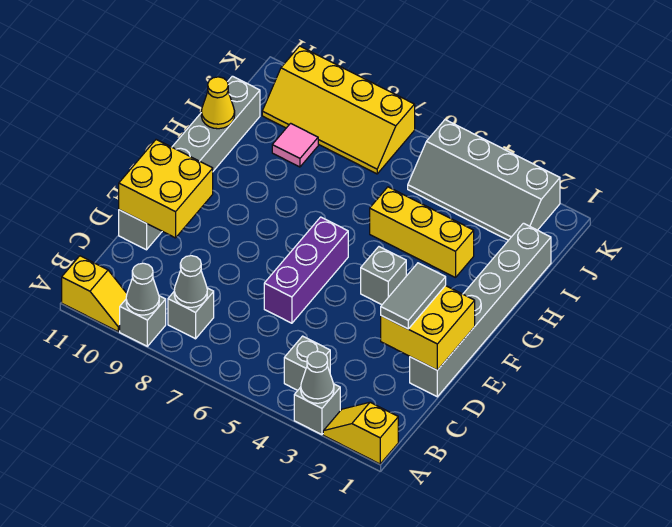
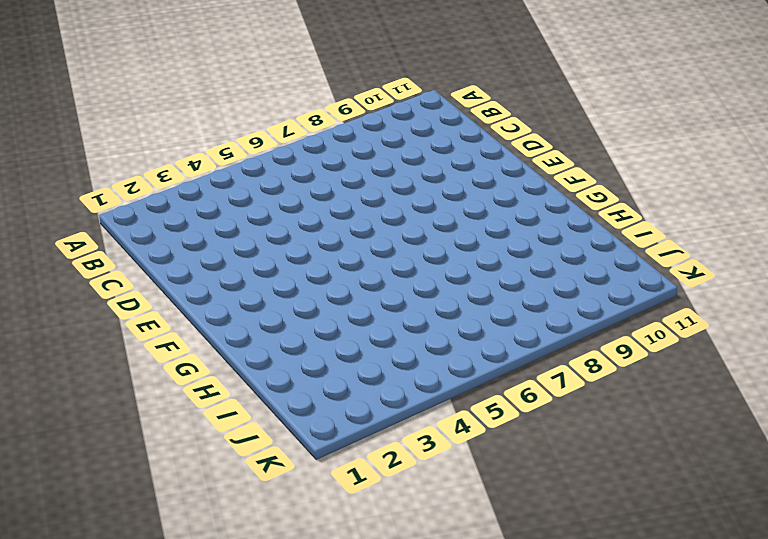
none -> yellow 1x2 slope [323,402,398,464]
none -> grey 1x1 brick [294,384,340,435]
none -> grey 1x1 brick [120,296,166,346]

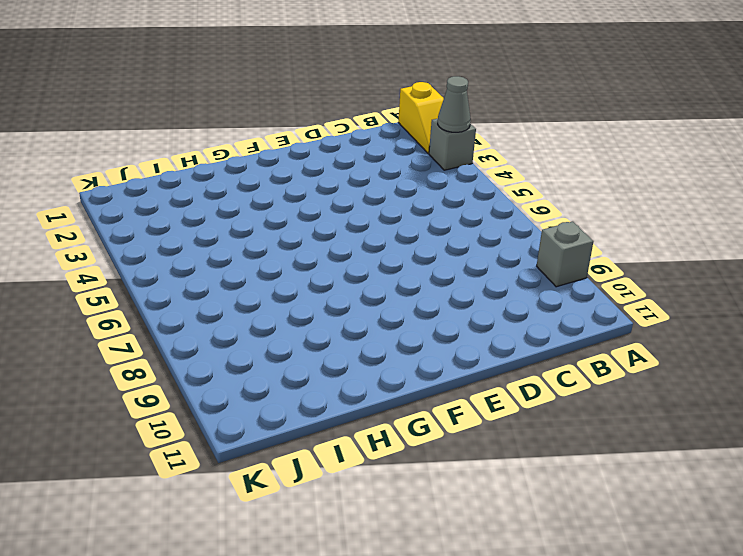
none -> yellow 1x2 slope [62,256,127,332]
none -> grey 1x1 brick [284,336,330,390]
none -> grey 1x1 brick [168,288,214,339]

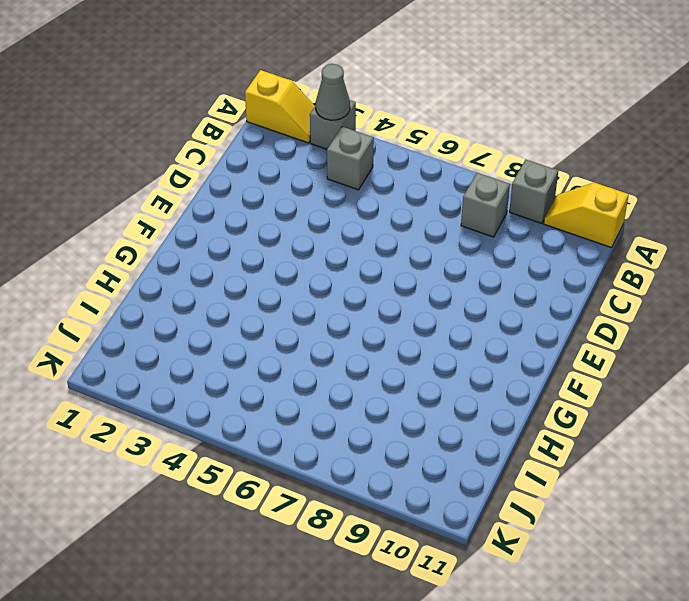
none -> grey 1x6 brick [410,223,551,397]
none -> purple 1x3 brick [264,217,348,323]
none -> grey 1x6 brick [119,76,260,250]

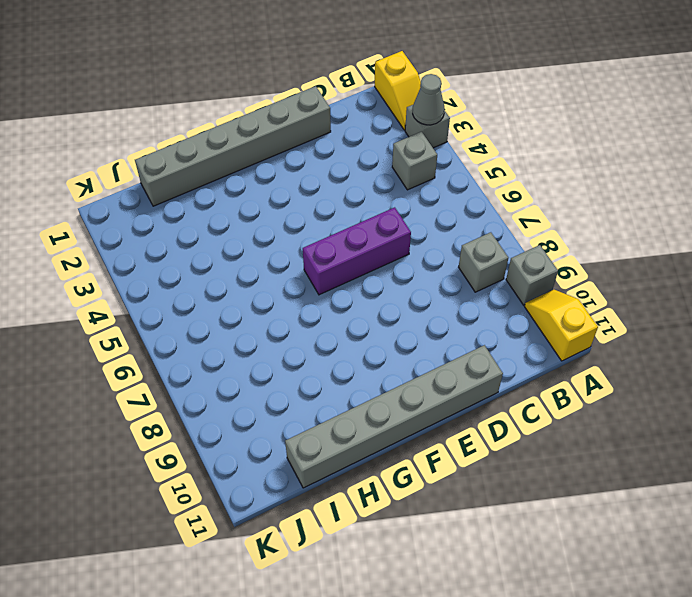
none -> grey 1x1 brick [361,247,406,305]
none -> yellow 1x3 brick [370,187,474,278]
none -> pink 1x1 tile [272,123,318,167]

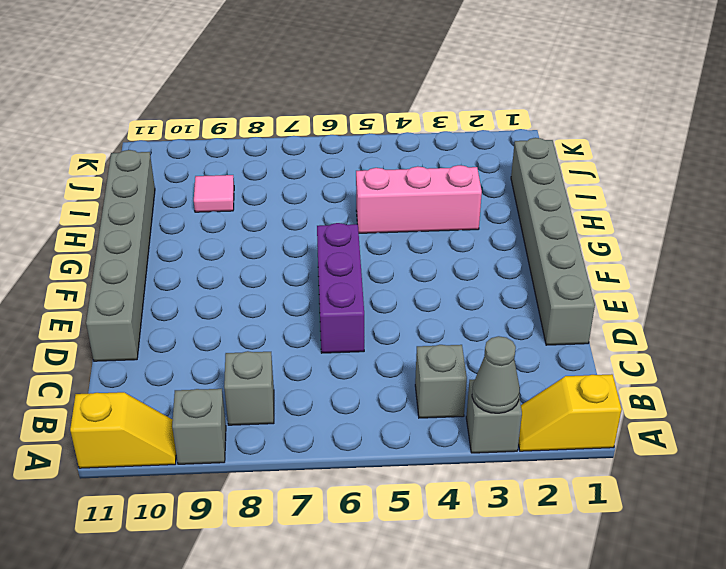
pink 1x3 brick [356,165,482,233] -> yellow 1x3 brick [370,187,474,278]
none -> grey 1x1 brick [361,247,406,305]
none -> grey 2x4 slope [408,120,560,240]
none -> yellow 2x4 slope [262,46,415,174]

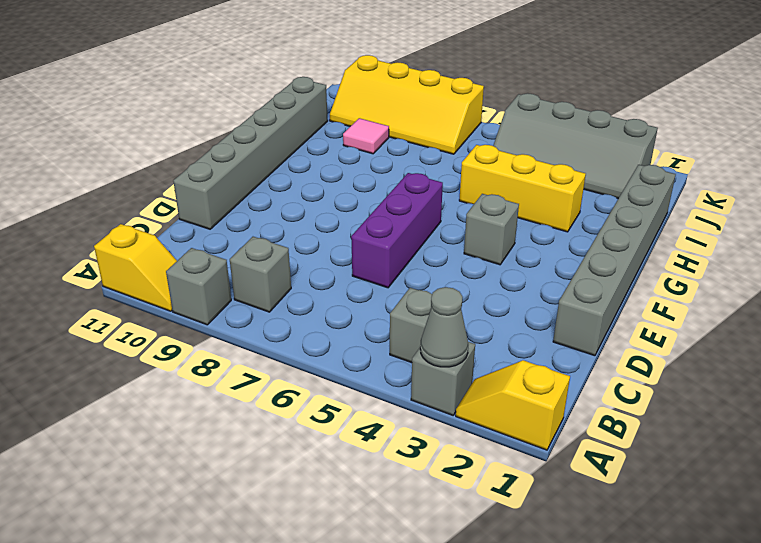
none -> grey 1x1 cone [126,263,159,315]
none -> grey 1x1 cone [174,256,207,307]
none -> yellow 2x2 brick [381,286,475,370]

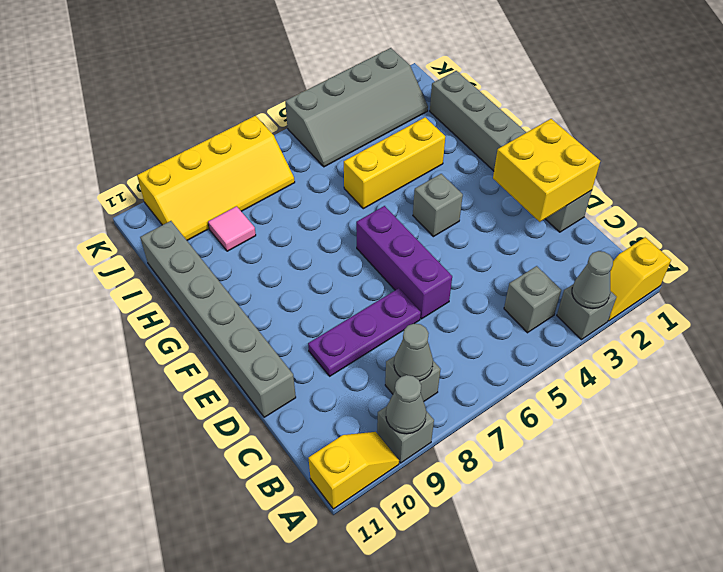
purple 1x3 plate [308,288,421,376] -> none
none -> yellow 2x2 brick [119,140,213,238]
none -> yellow 1x1 cone [201,77,235,129]
none -> grey 1x2 tile [381,263,446,329]

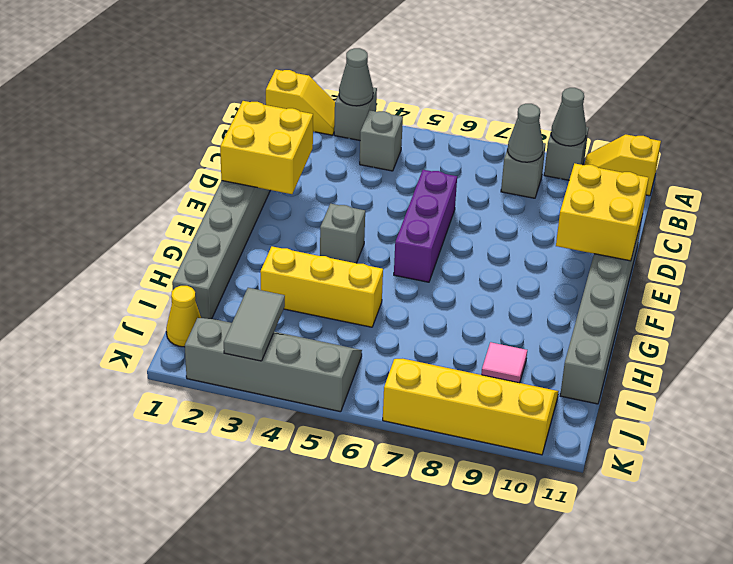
yellow 1x1 cone [166,286,201,347] -> yellow 1x1 cone moved to [201,77,235,129]
grey 1x2 tile [224,288,285,361] -> grey 1x2 tile moved to [381,263,446,329]

